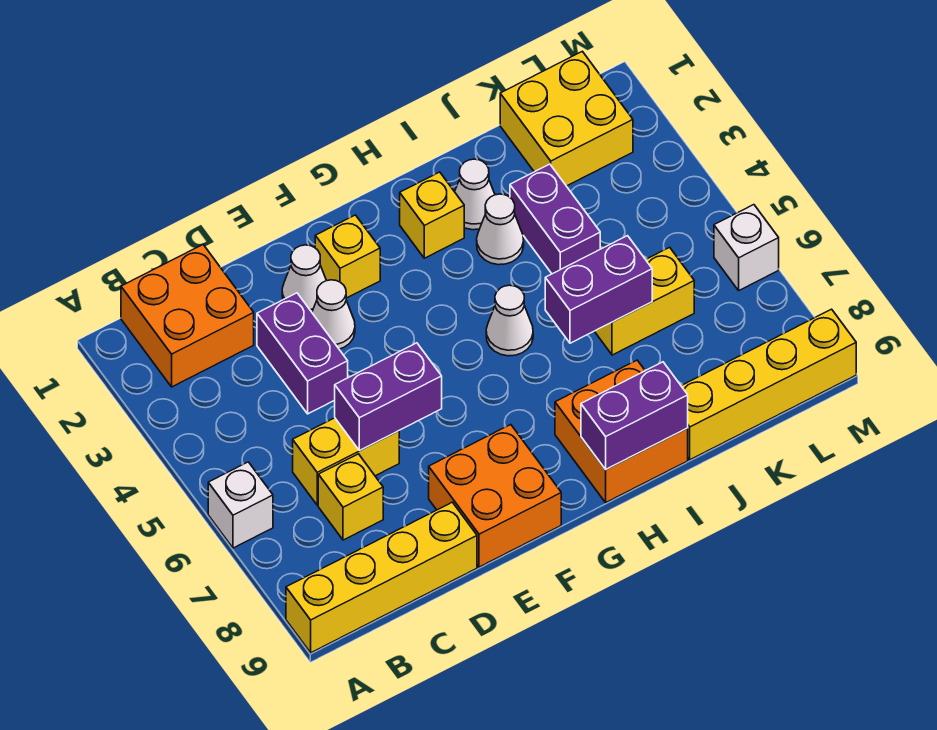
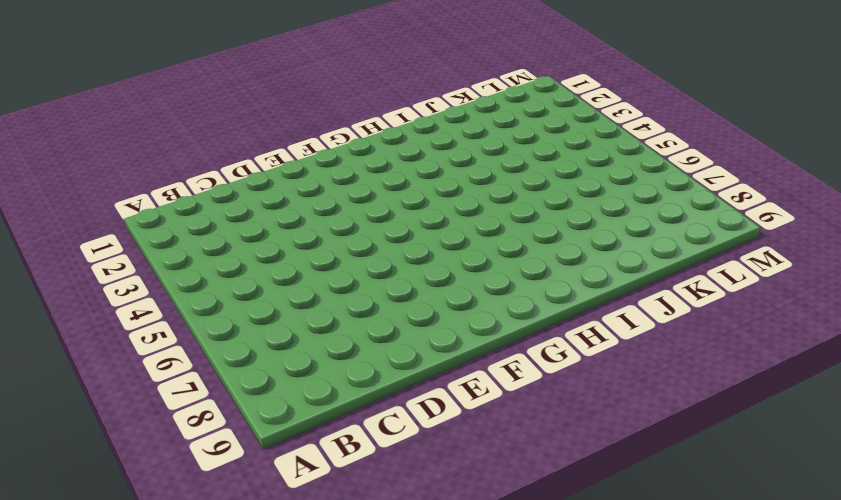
none -> white 1x1 brick [208,462,273,548]
none -> yellow 1x4 brick [286,502,477,653]
none -> orange 2x2 brick [121,245,254,387]

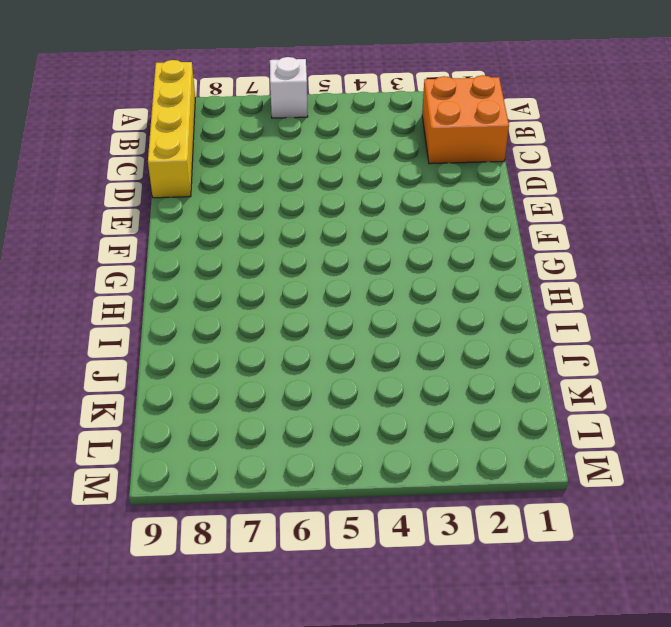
none -> yellow 1x2 brick [293,418,399,505]
none -> yellow 1x1 brick [318,454,383,540]
none -> purple 1x2 brick [257,293,348,414]

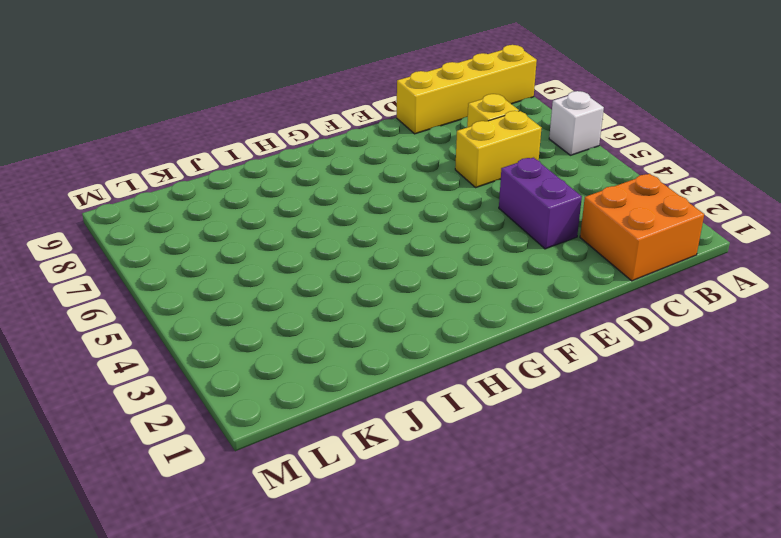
none -> white 1x1 cone [282,245,326,312]
none -> white 1x1 cone [312,280,355,349]
none -> orange 2x2 brick [429,425,561,567]

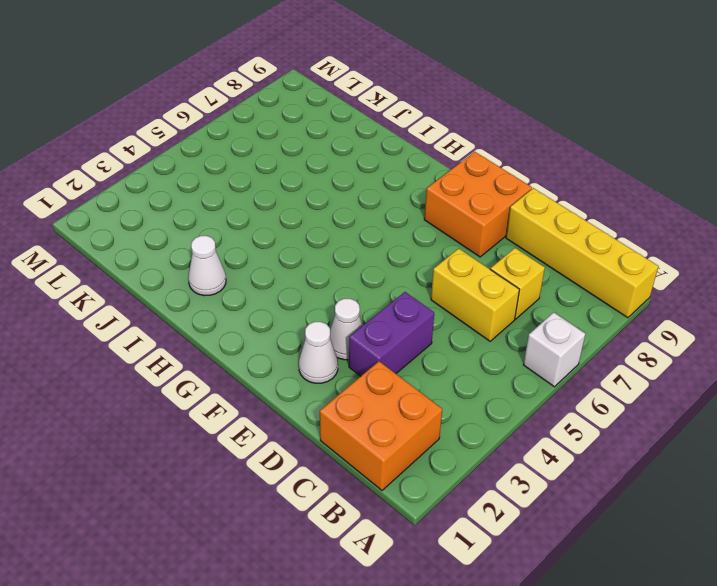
none -> yellow 1x1 brick [315,215,380,298]
none -> yellow 1x1 brick [400,172,464,258]
none -> white 1x1 cone [486,285,533,356]

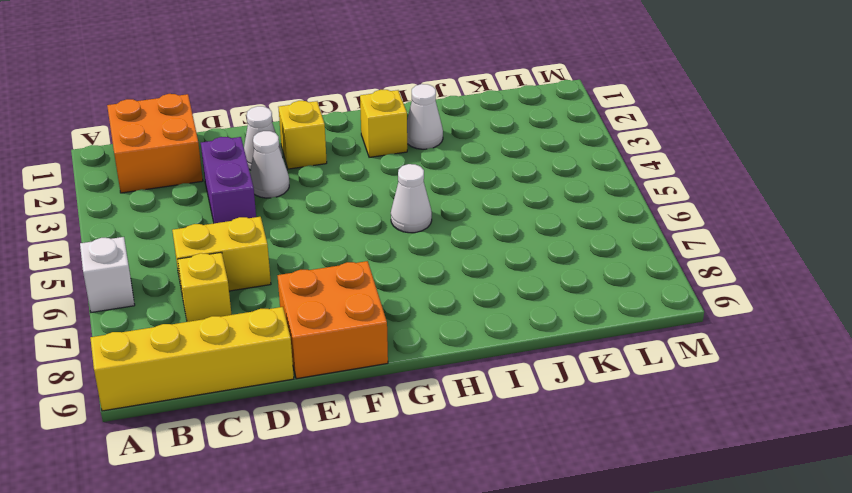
none -> orange 2x2 brick [555,360,688,502]
none -> white 1x1 cone [477,194,524,265]
none -> purple 1x2 brick [510,164,600,274]

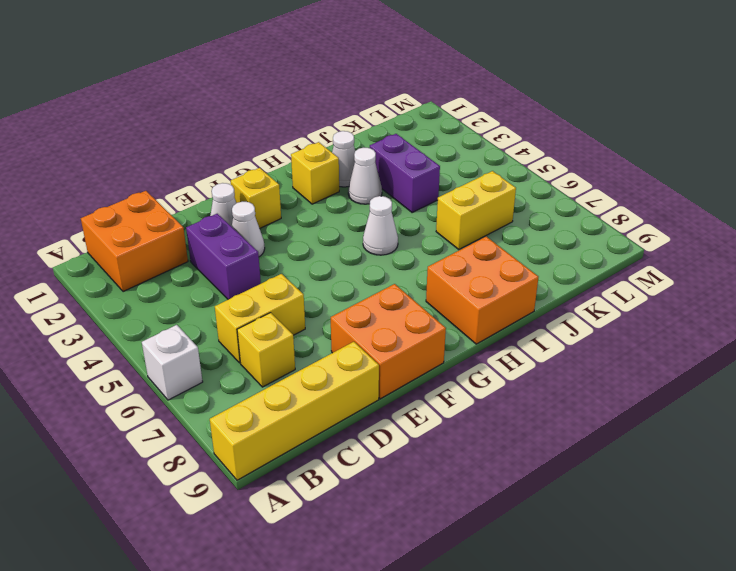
none -> yellow 1x4 brick [682,309,856,460]
none -> yellow 2x2 brick [500,51,633,186]
none -> white 1x1 brick [714,205,779,290]

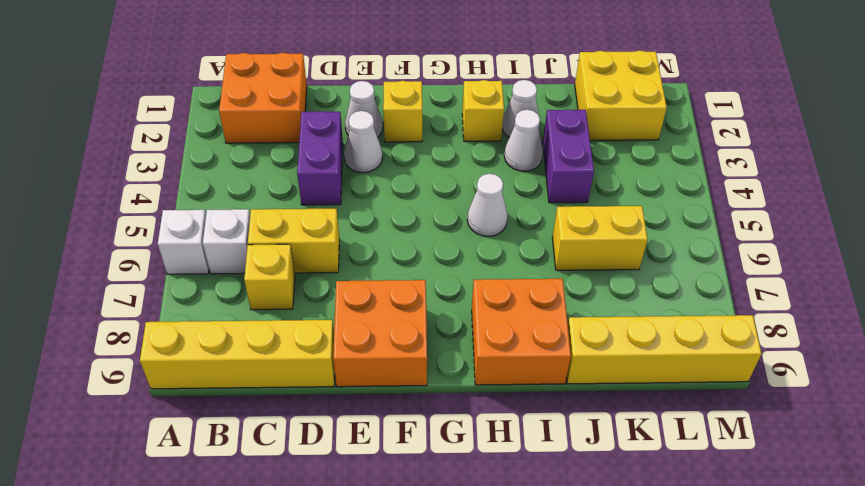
white 1x1 brick [203,209,250,274] -> white 1x1 brick moved to [714,205,779,290]
none -> purple 1x2 brick [335,343,442,450]
none -> purple 1x2 brick [581,362,688,469]
none -> purple 1x2 brick [545,236,652,343]

